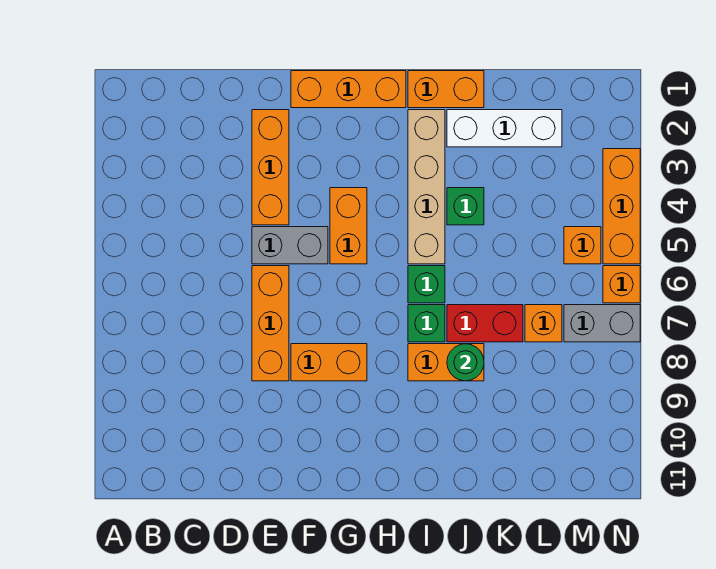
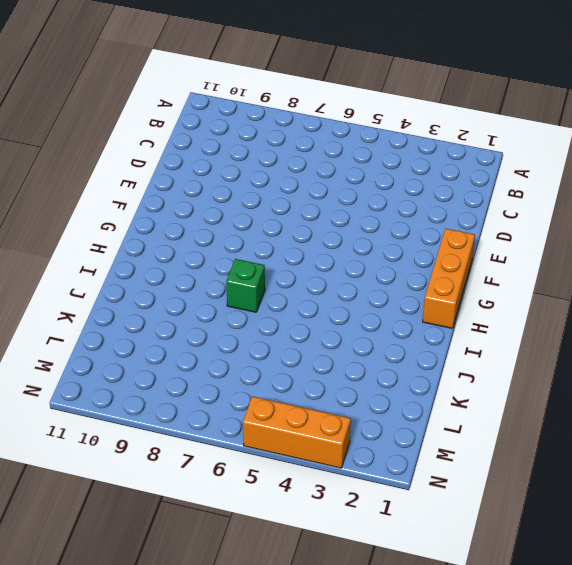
none -> orange 1x3 brick [252,110,289,225]
none -> grey 1x2 brick [252,227,328,264]
none -> orange 1x3 brick [252,266,289,381]

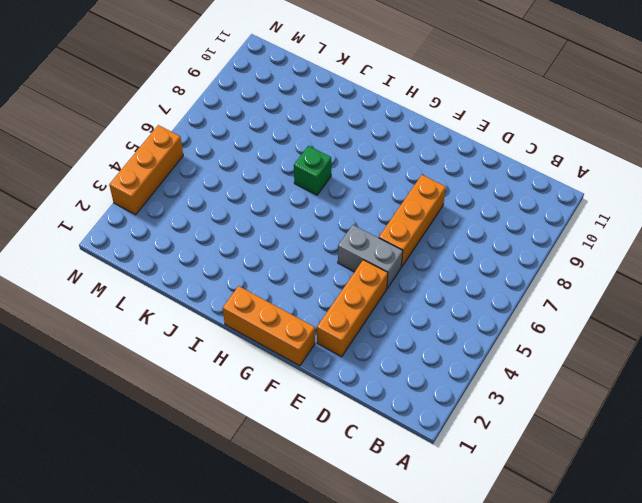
none -> orange 1x2 brick [291,344,367,381]
none -> orange 1x2 brick [330,188,367,264]
none -> orange 1x2 brick [408,71,484,108]

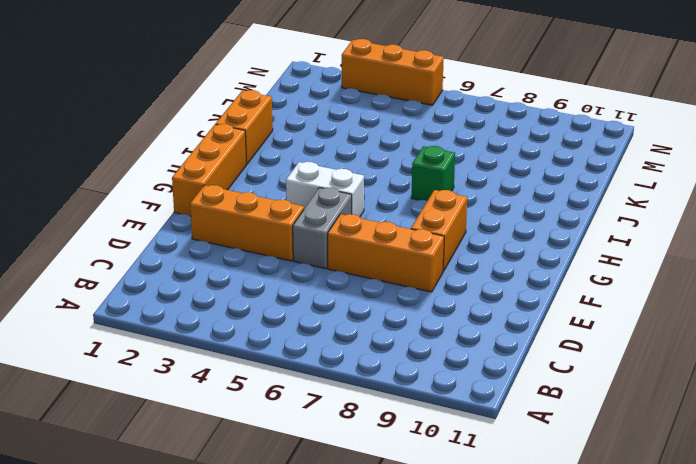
white 1x2 brick [286,162,364,217] -> orange 1x2 brick [330,188,367,264]
none -> tan 1x4 brick [408,110,445,264]
none -> green 1x1 brick [408,266,445,303]
none -> orange 1x2 brick [408,344,484,381]

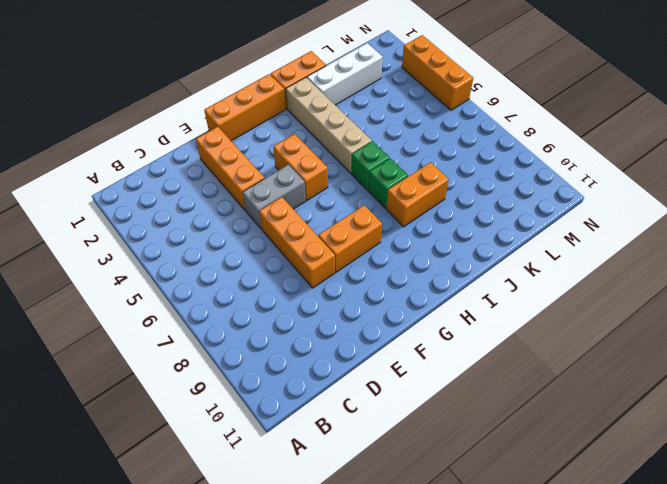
none -> green 1x1 brick [447,188,484,225]
none -> red 1x2 brick [447,305,523,342]
none -> orange 1x1 brick [525,305,562,342]

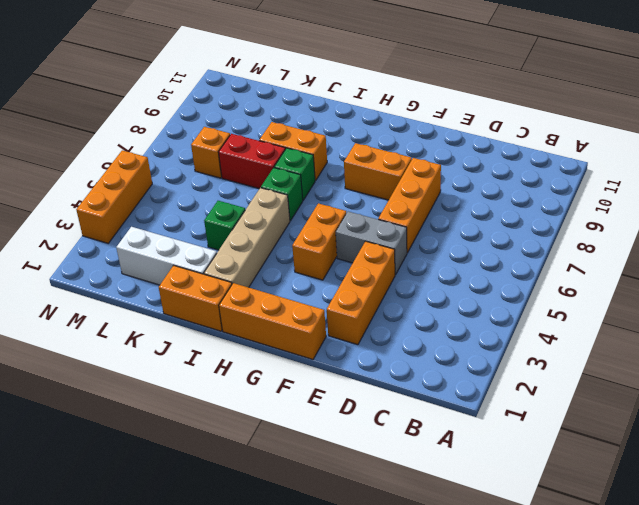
none -> orange 1x1 brick [564,227,601,264]
none -> grey 1x2 brick [564,305,640,342]
none -> orange 1x1 brick [603,266,640,303]

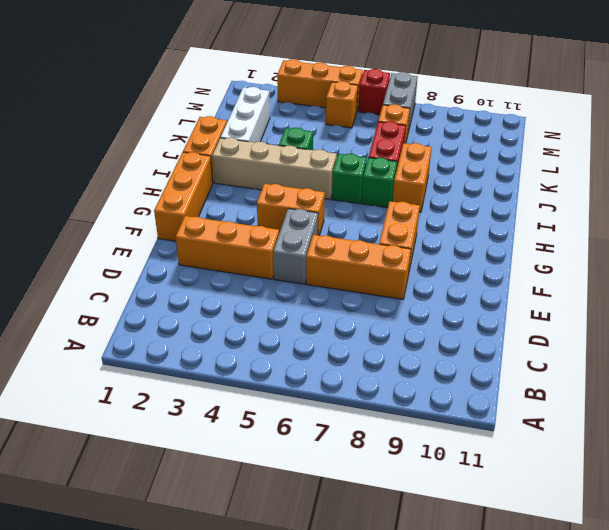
red 1x1 brick [358,69,390,115] -> orange 1x1 brick [603,266,640,303]
none -> green 1x1 round brick [447,344,484,381]

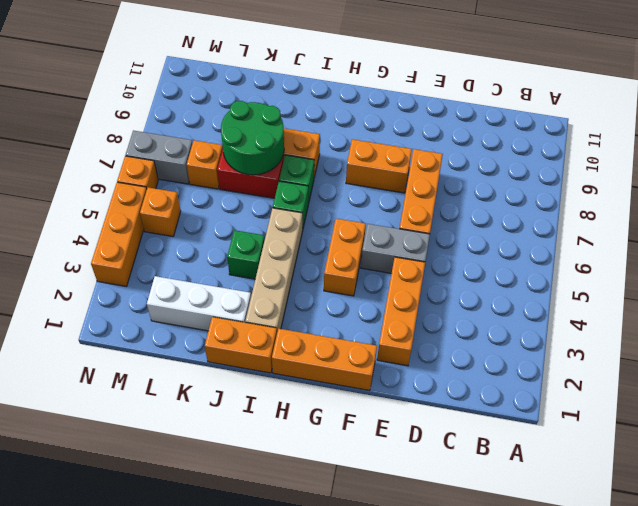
green 2x2 round brick [221,101,284,175] -> green 1x1 round brick [447,344,484,381]

